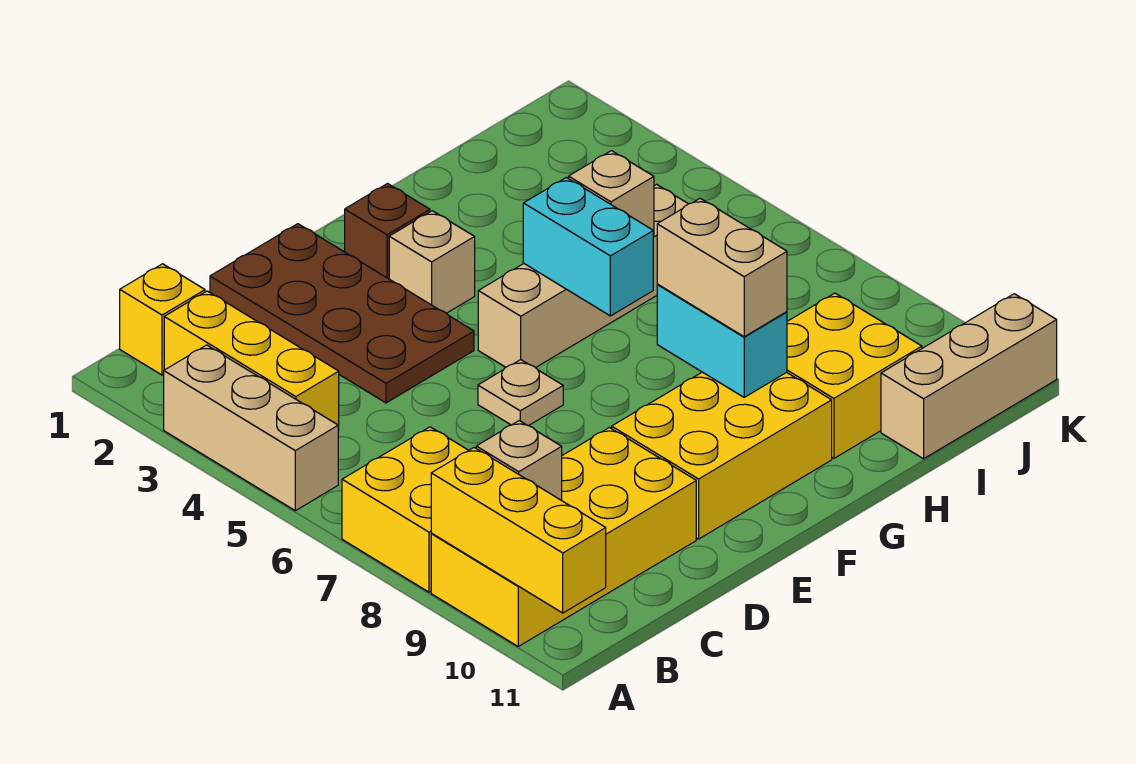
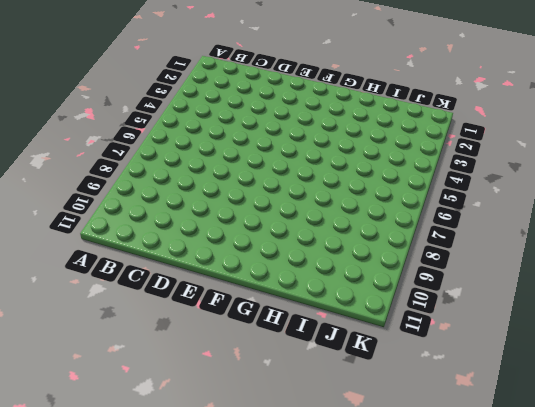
none -> tan 1x3 brick [164,345,338,511]
none -> yellow 2x2 brick [342,427,469,592]
none -> yellow 2x4 brick [431,428,696,646]

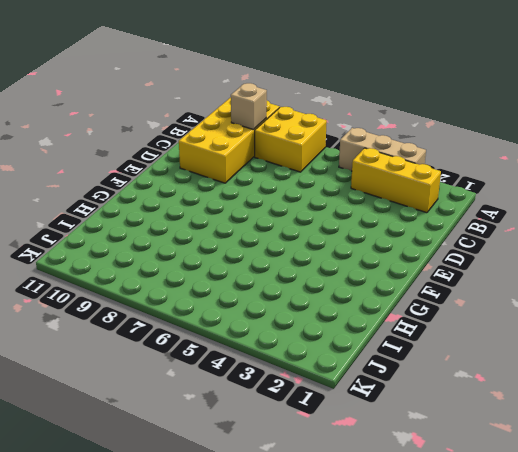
none -> yellow 1x1 brick [120,264,205,375]
none -> brown 2x4 plate [210,224,474,403]
none -> tan 1x1 plate [478,360,563,426]

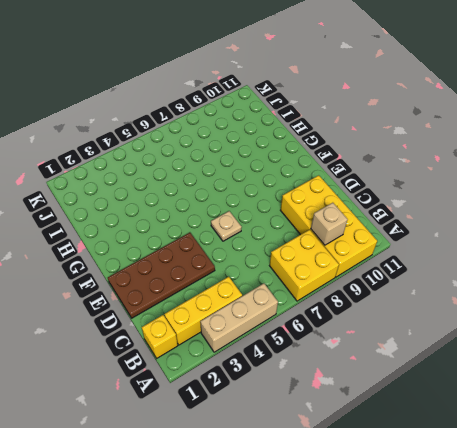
none -> yellow 2x3 brick [612,372,832,539]
none -> brown 1x1 brick [345,184,430,279]
none -> tan 1x1 brick [389,211,475,313]

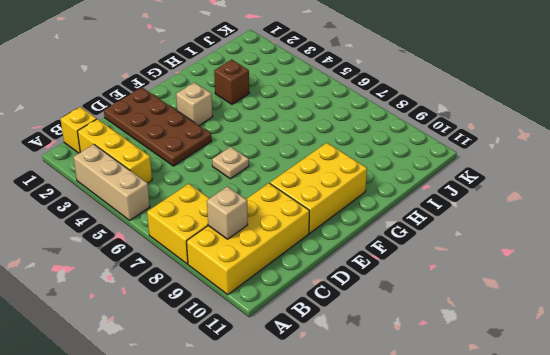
brown 1x1 brick [214,60,249,104] -> brown 1x1 brick moved to [345,184,430,279]
none -> tan 1x4 brick [478,185,688,368]
none -> yellow 2x2 brick [787,293,922,458]
none -> tan 1x3 brick [881,294,1057,459]

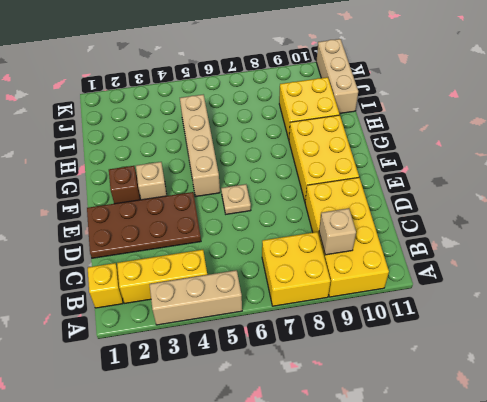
none -> yellow 1x3 brick [431,448,606,613]
none -> cyan 1x2 brick [523,178,653,316]
none -> cyan 1x2 brick [657,285,787,397]

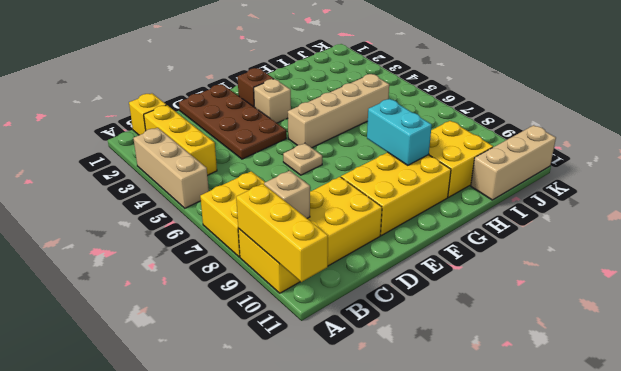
none -> cyan 1x2 brick [523,178,653,316]
none -> tan 1x1 brick [569,151,654,237]
none -> tan 1x2 brick [657,198,787,337]

